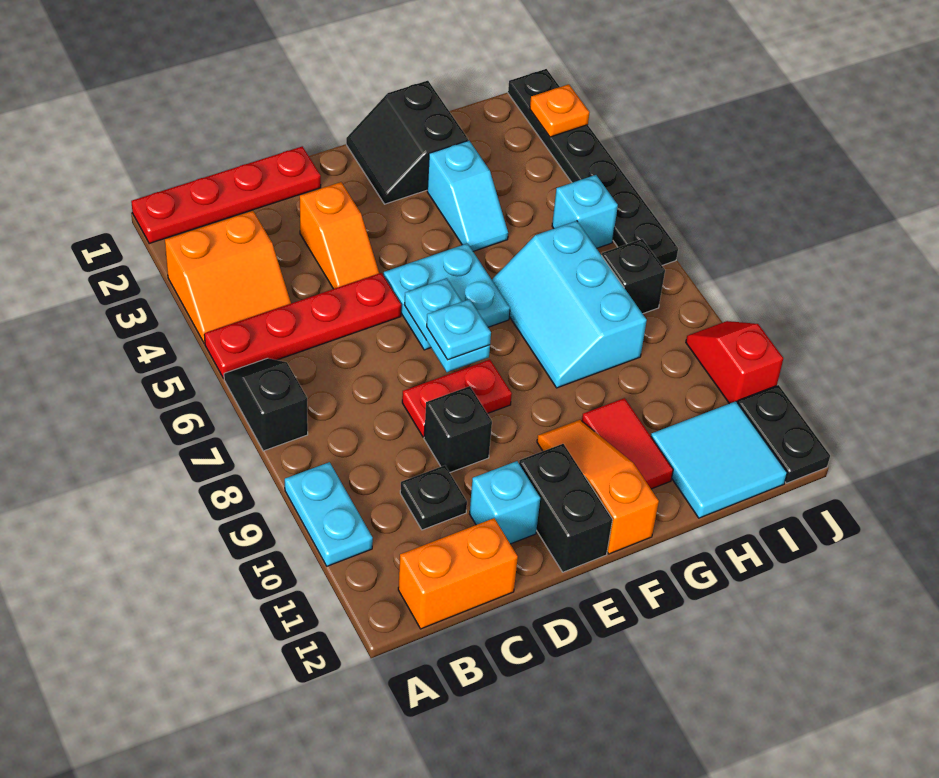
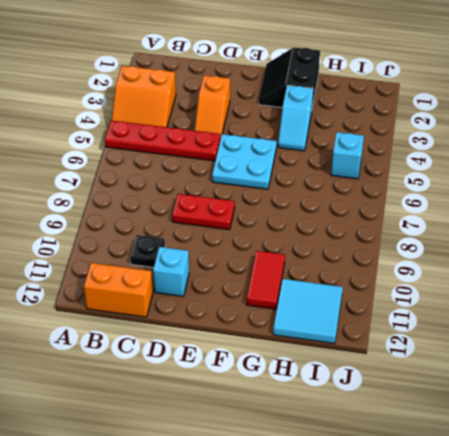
none -> red 1x4 plate [131,146,321,243]
none -> black 1x2 slope [224,358,308,451]
none -> cyan 1x2 plate [285,462,373,566]

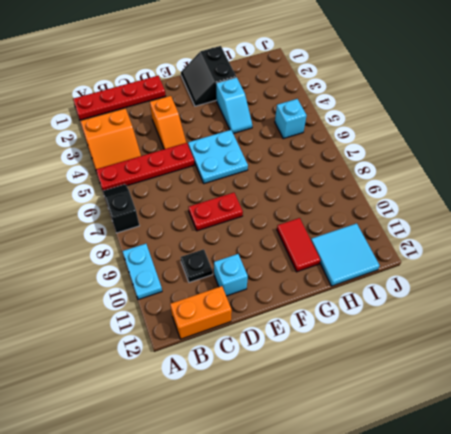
none -> black 1x1 brick [424,386,492,472]
none -> black 1x2 brick [519,444,612,572]
none -> orange 1x3 slope [537,420,659,554]

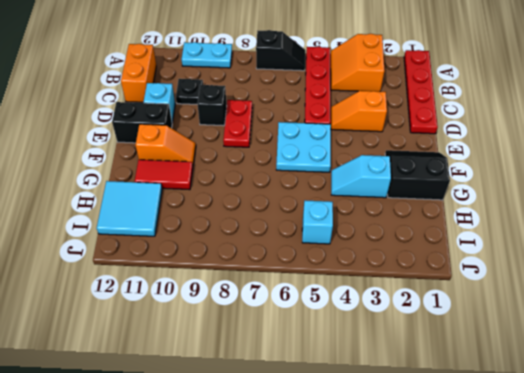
orange 1x2 slope [136,124,196,164] -> orange 1x3 slope [537,420,659,554]
none -> cyan 2x3 slope [492,221,647,388]
none -> black 1x1 brick [602,239,665,314]
none -> black 1x6 plate [508,69,678,265]

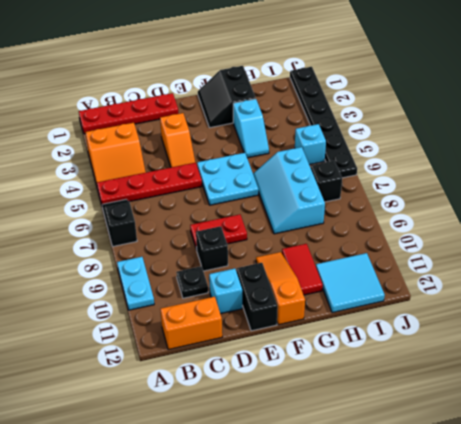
none -> red 1x2 slope [686,321,783,404]
none -> black 1x2 plate [738,385,830,483]
none -> cyan 1x2 plate [404,278,490,372]

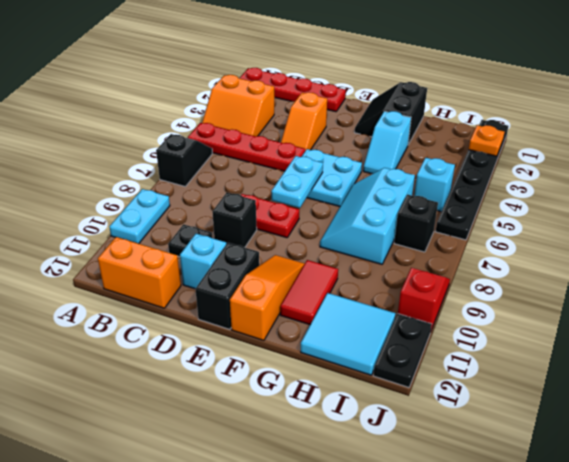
none -> cyan 1x1 plate [427,299,491,360]

